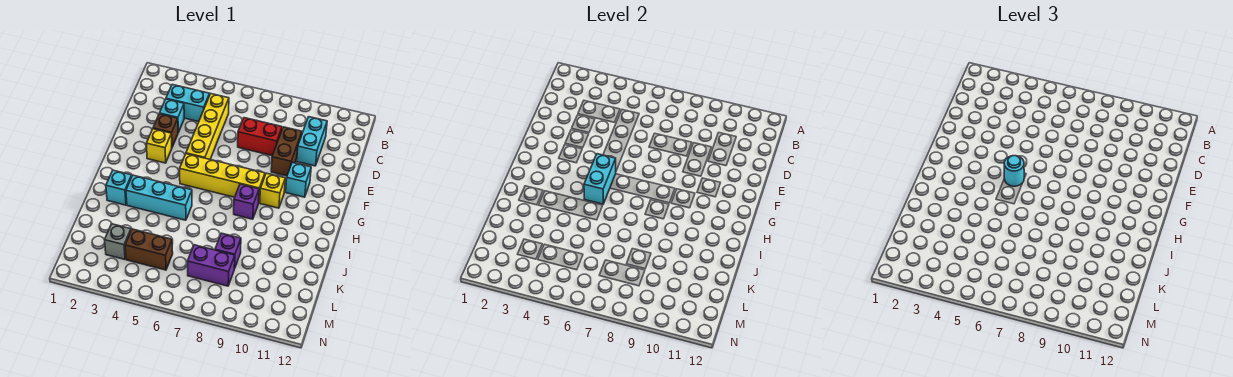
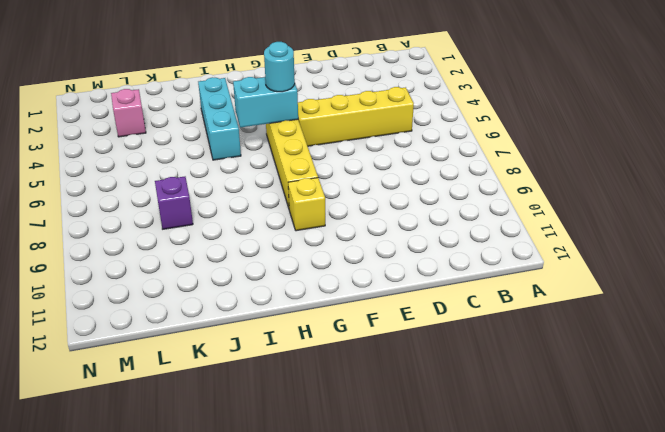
pink 1x1 brick [111,89,146,137] -> grey 1x1 brick [105,224,131,259]
none -> cyan 1x2 brick [166,85,210,122]
none -> cyan 1x2 brick [297,117,327,166]
none -> cyan 1x1 brick [160,99,184,133]

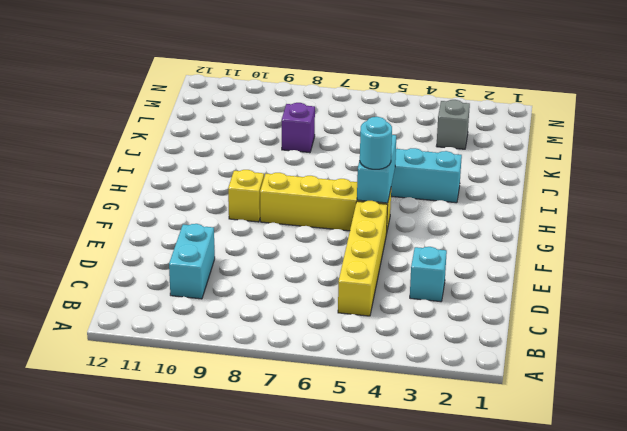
none -> cyan 1x2 brick [166,85,210,122]
none -> red 1x2 brick [238,118,282,156]
none -> brown 1x2 brick [271,127,302,176]

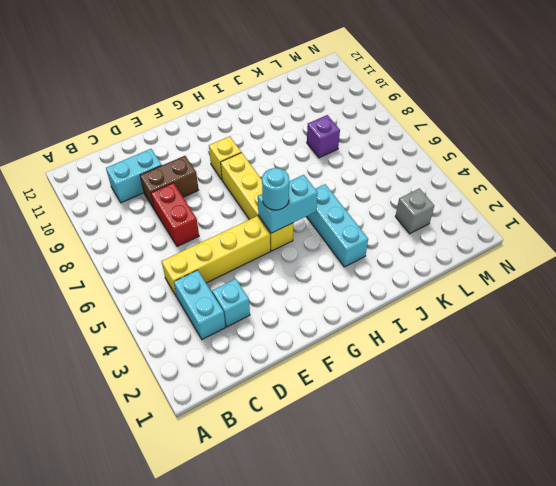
none -> brown 1x1 brick [153,114,178,147]
none -> yellow 1x1 brick [146,129,172,163]
none -> cyan 1x1 brick [286,162,311,197]

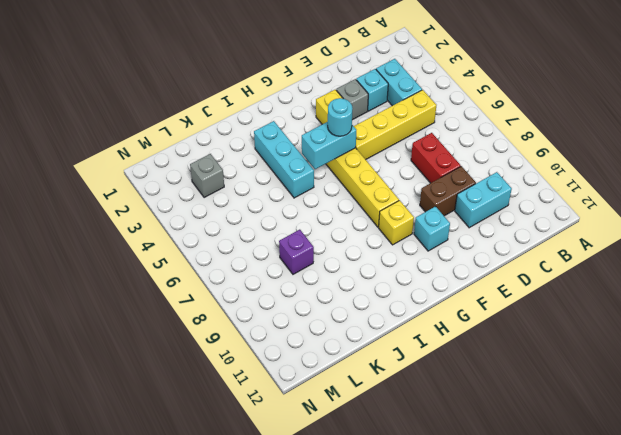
grey 1x1 brick [336,79,368,120] -> brown 1x1 brick [153,114,178,147]
none -> purple 1x1 brick [234,184,259,219]
none -> cyan 1x1 brick [106,170,132,205]
none -> brown 1x2 brick [125,229,173,270]

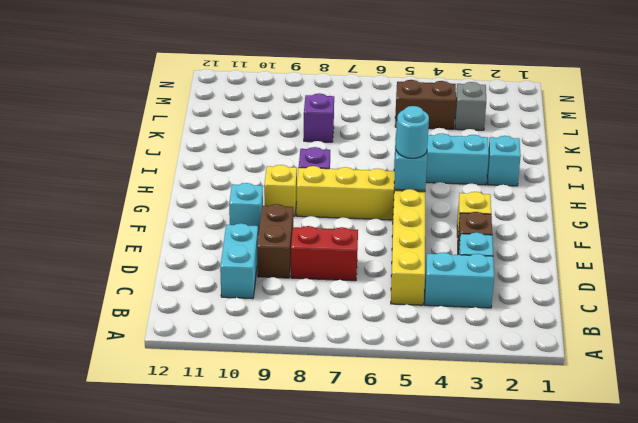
none -> purple 1x2 brick [188,245,235,286]

